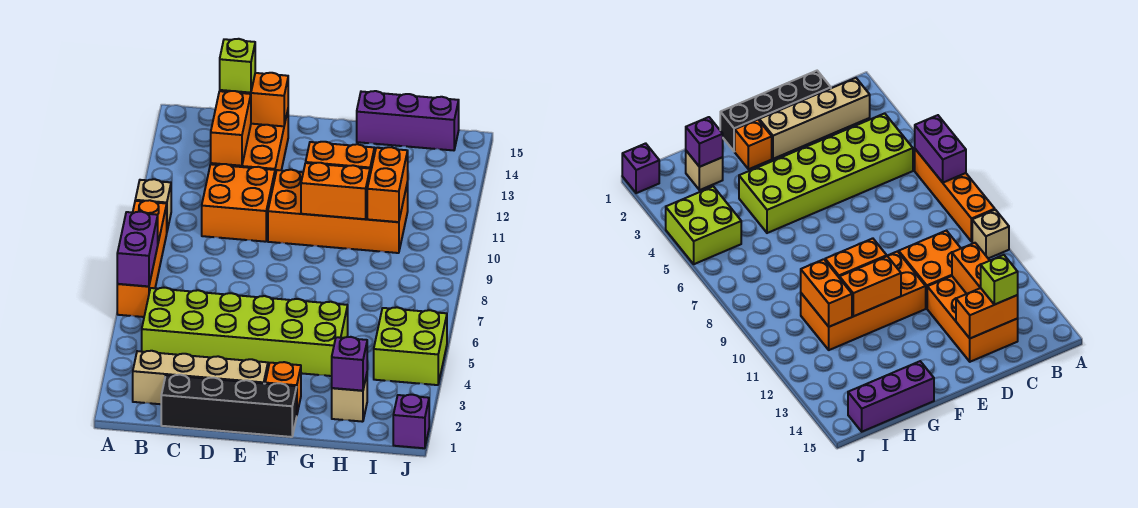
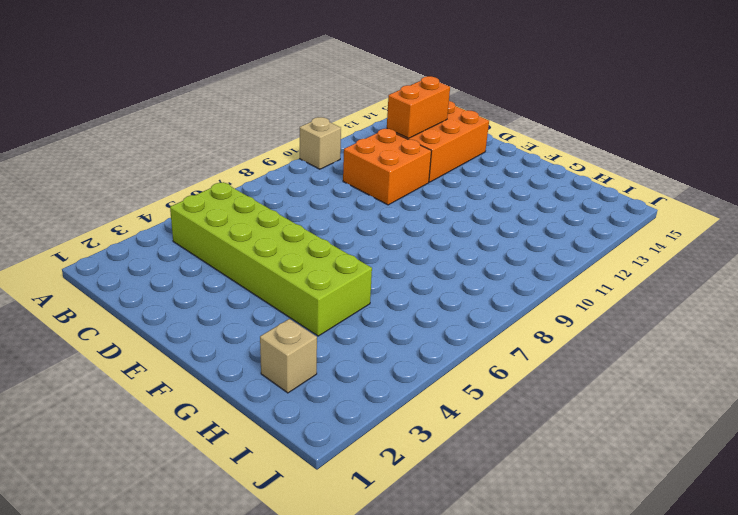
none -> orange 1x4 brick [117,200,167,317]
none -> tan 1x4 brick [133,351,268,404]
none -> black 1x4 brick [161,375,297,437]

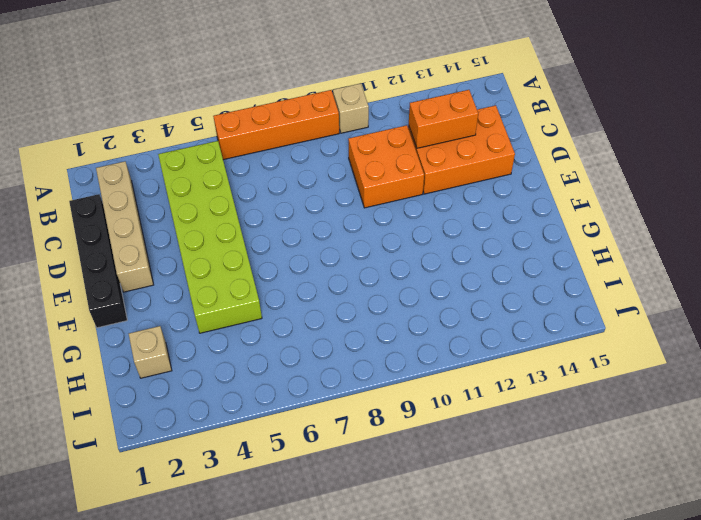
none -> orange 2x4 brick [268,170,408,253]
none -> orange 1x1 brick [265,362,301,413]
none -> purple 1x3 brick [357,91,459,150]

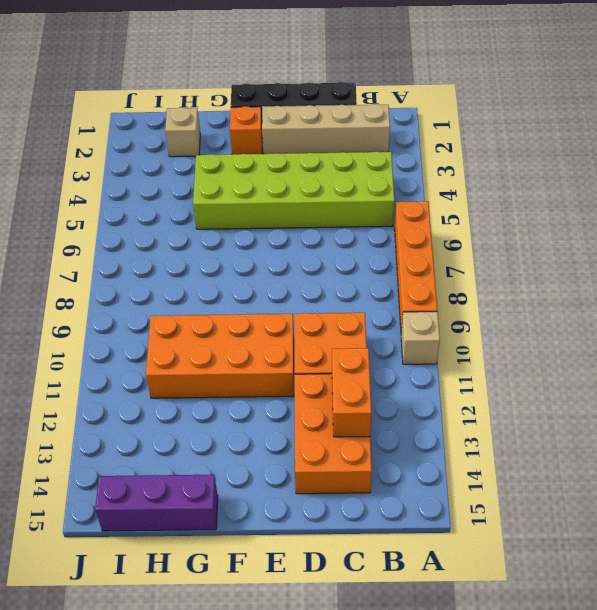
none -> lime 2x2 brick [374,307,447,385]
none -> purple 1x1 brick [393,395,429,448]
none -> purple 1x2 brick [117,212,158,286]

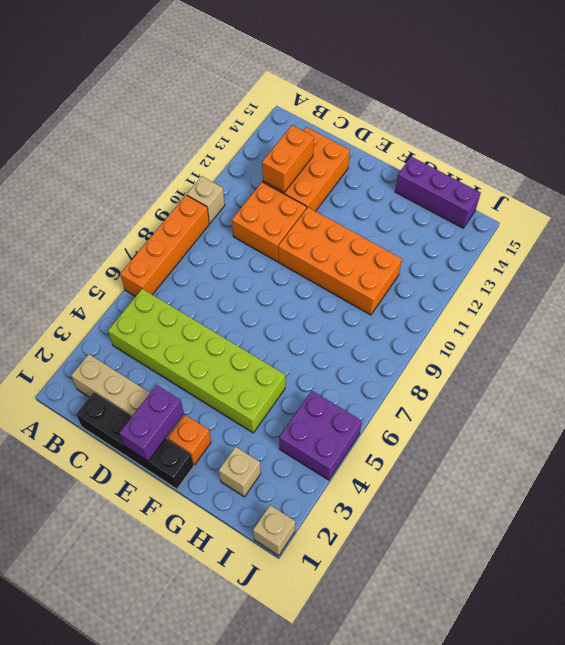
purple 1x2 brick [119,385,184,461] -> purple 1x2 brick moved to [117,212,158,286]
purple 2x2 brick [279,391,362,480] -> lime 2x2 brick [374,307,447,385]
tan 1x1 brick [253,505,295,556] -> purple 1x1 brick [393,395,429,448]
none -> orange 1x2 brick [220,73,288,126]
none -> orange 1x2 brick [301,163,370,219]
none -> orange 1x2 brick [306,142,374,173]

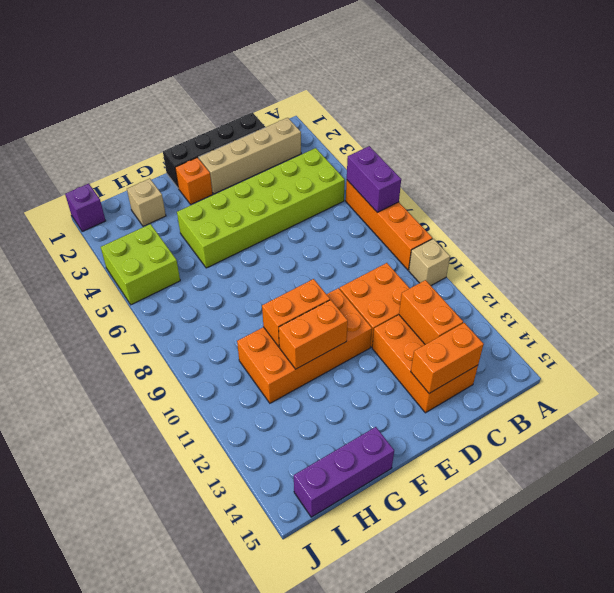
none -> purple 1x1 brick [332,337,367,391]
none -> orange 1x2 brick [367,147,408,222]
none -> lime 1x1 brick [220,39,255,93]

